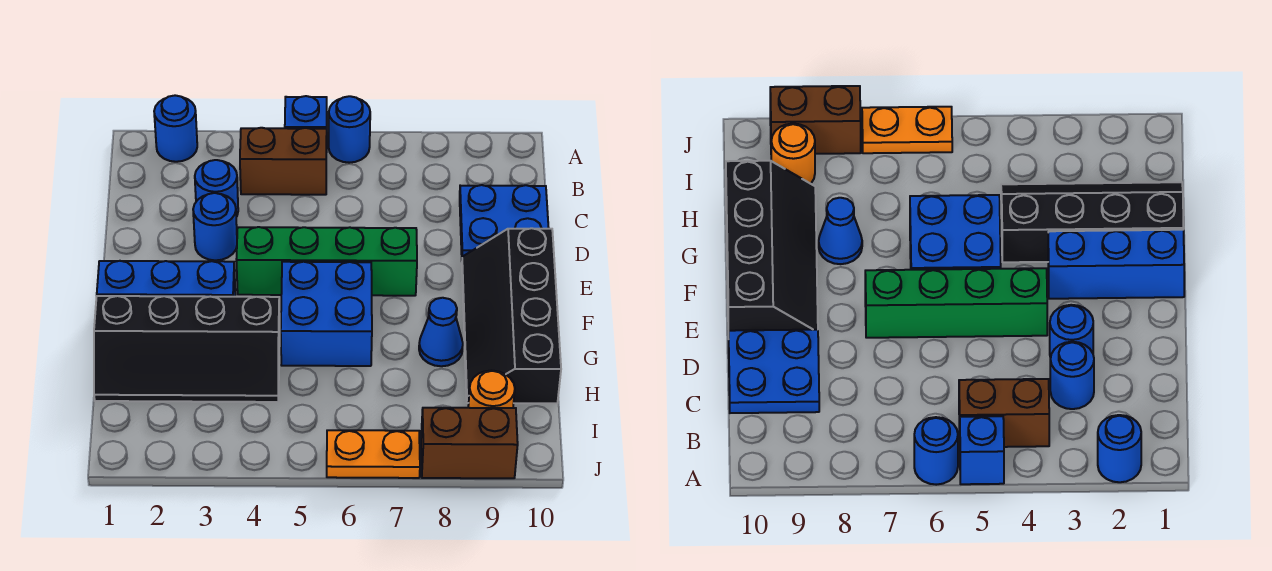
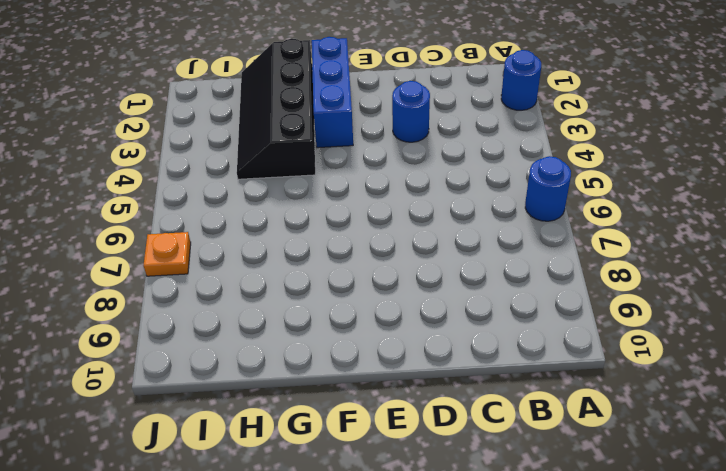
orange 1x1 plate [143,232,191,276] -> orange 1x2 plate [327,430,420,478]
none -> blue 1x1 brick [285,96,327,152]
none -> brown 1x2 brick [240,128,327,195]
none -> blue 1x1 round brick [195,160,238,217]

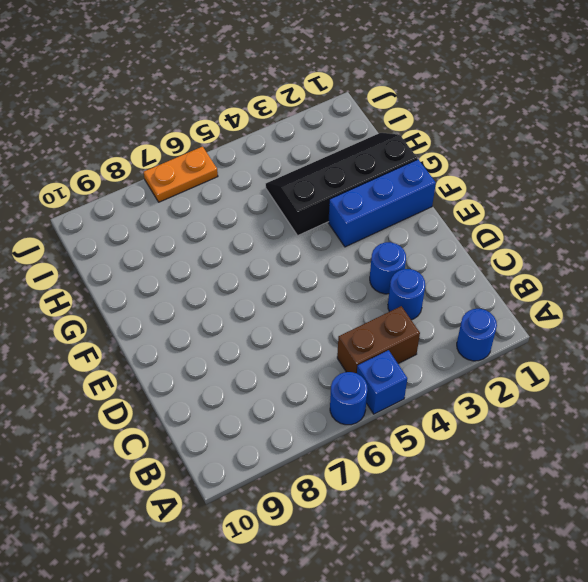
none -> blue 2x2 plate [460,185,549,257]
none -> green 1x4 brick [236,227,417,296]
none -> black 2x4 slope [462,228,561,403]

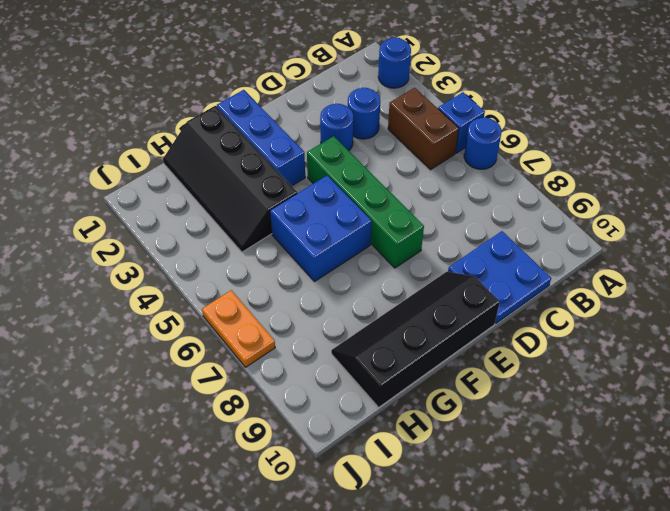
none -> blue 1x1 cone [419,298,463,366]
none -> orange 1x1 round brick [468,371,515,408]
none -> brown 1x2 brick [421,408,518,478]

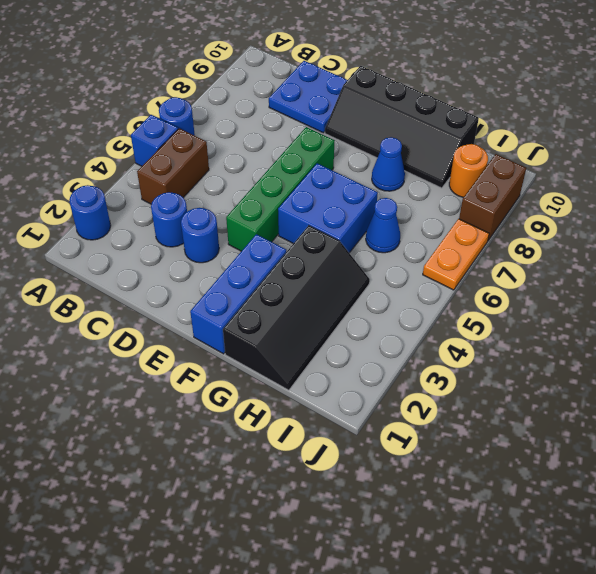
blue 1x1 cone [366,198,400,253] -> none

